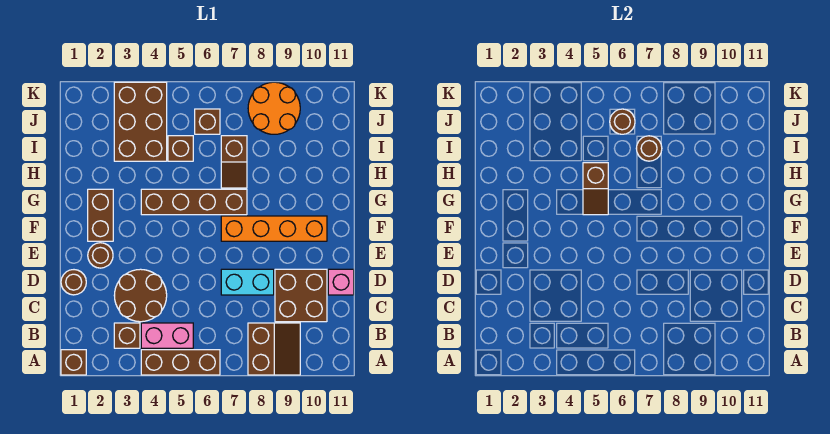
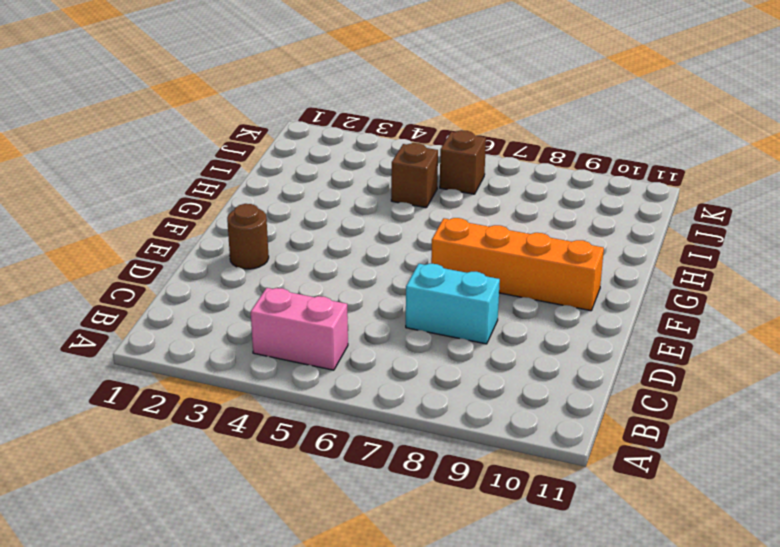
none -> brown 1x1 brick [61,350,86,375]
none -> brown 1x3 brick [141,350,220,375]
none -> brown 2x2 slope [248,323,300,375]

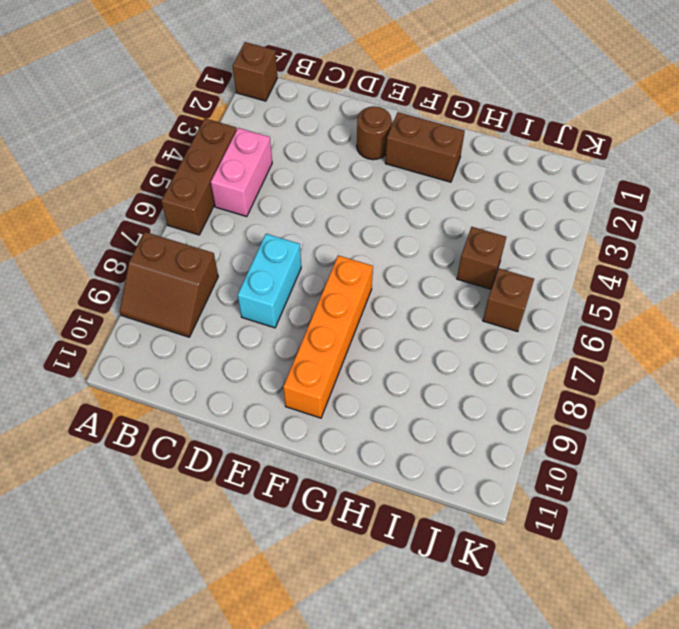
none -> brown 1x1 brick [114,323,140,348]
none -> brown 2x2 round brick [114,269,167,322]
none -> brown 2x2 brick [275,269,327,322]

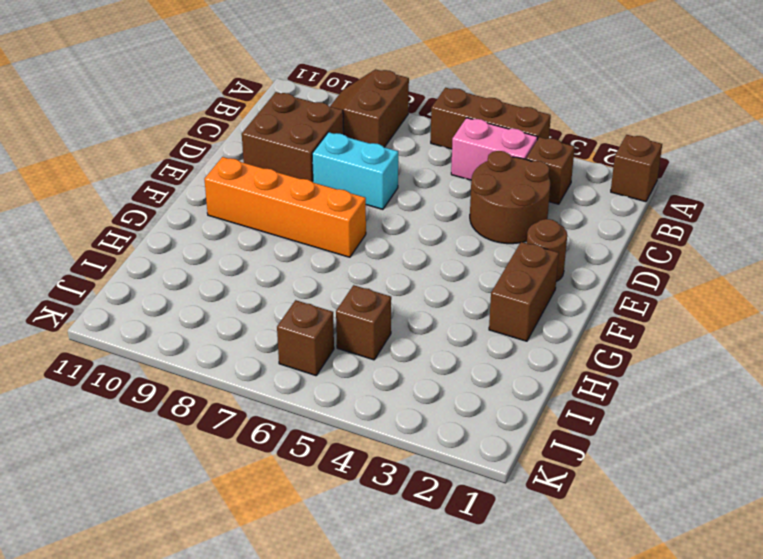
none -> brown 1x1 round brick [61,270,86,295]
none -> pink 1x1 brick [328,269,354,295]
none -> brown 1x4 brick [141,189,247,215]

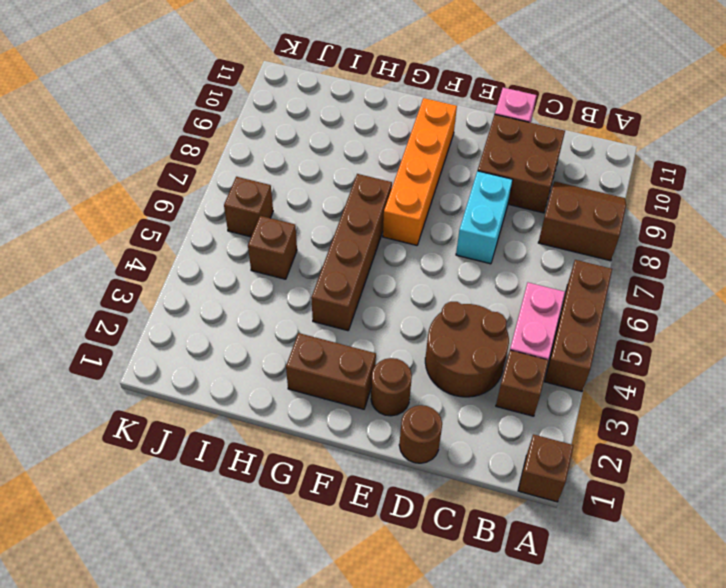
none -> brown 1x2 slope [221,136,247,188]
none -> brown 2x3 brick [114,82,167,161]
none -> orange 2x2 round brick [248,82,300,134]

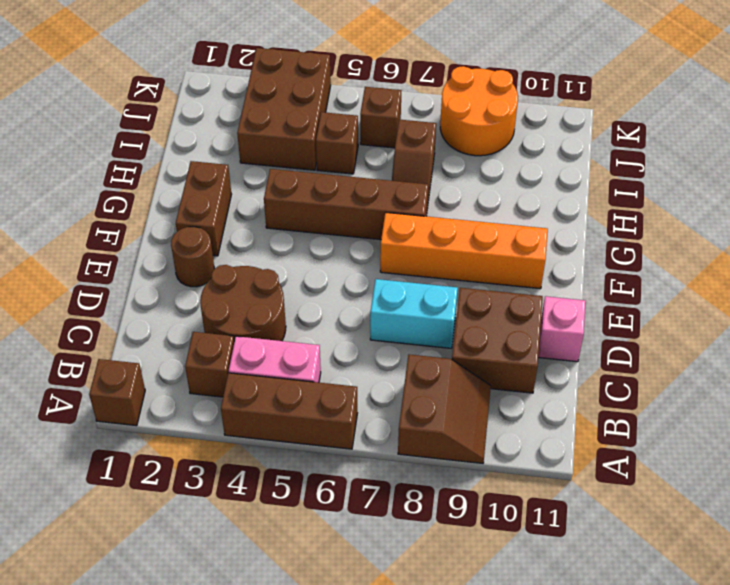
none -> brown 1x1 round brick [61,270,86,295]
none -> brown 1x2 slope [583,163,608,215]
none -> brown 1x1 round brick [636,136,662,161]

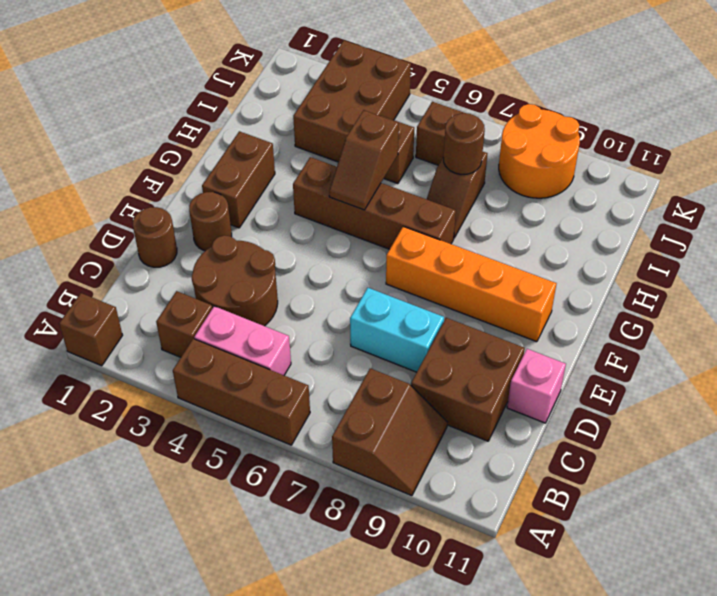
none -> brown 1x1 round brick [610,109,635,134]

